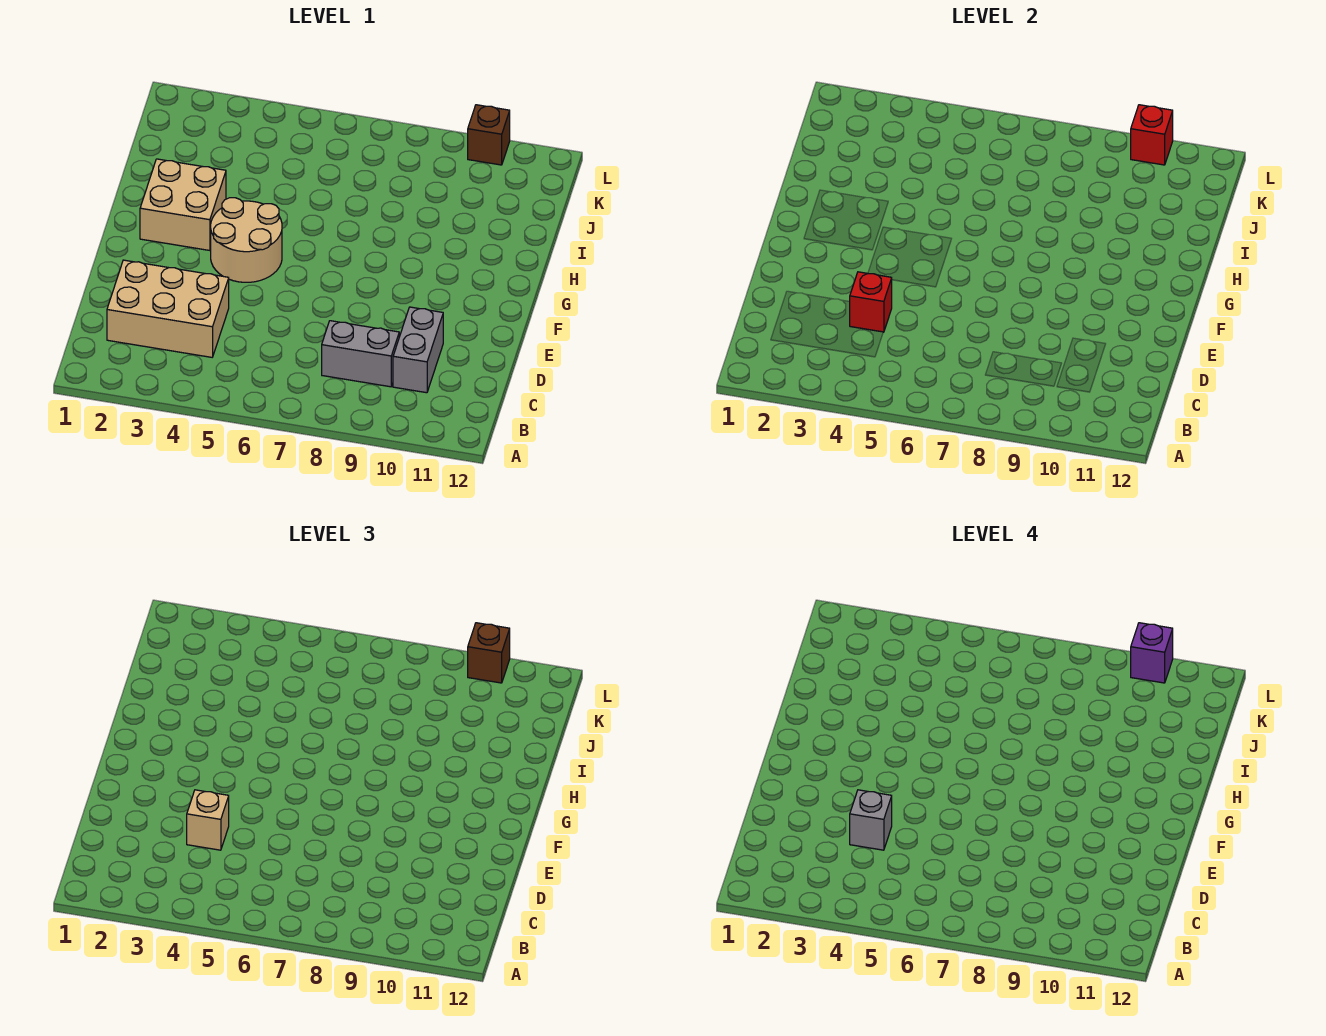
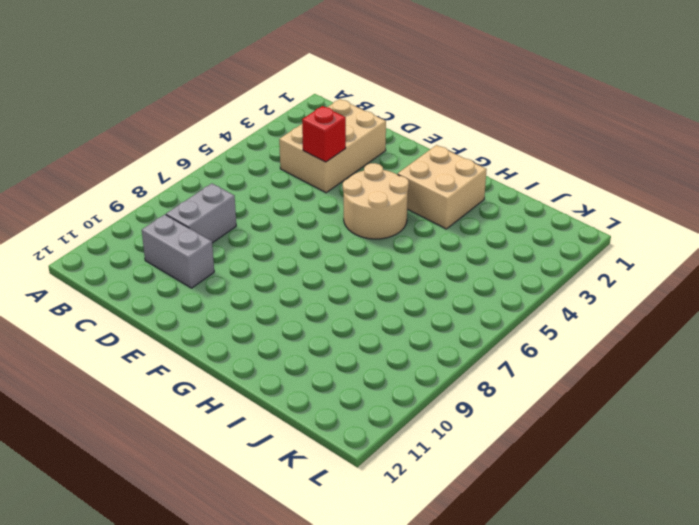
none -> brown 1x1 brick [468,105,510,165]
none -> red 1x1 brick [1131,105,1173,165]
none -> tan 1x1 brick [187,790,229,850]

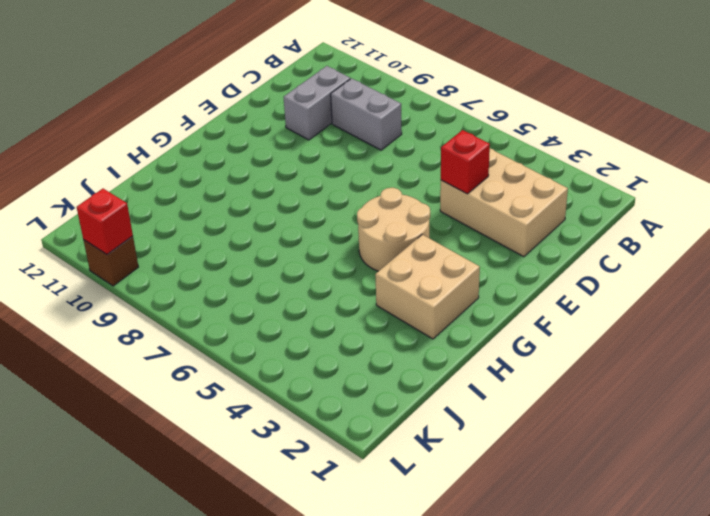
none -> tan 1x1 brick [187,790,229,850]
none -> brown 1x1 brick [468,623,510,683]
none -> grey 1x1 brick [850,790,892,850]

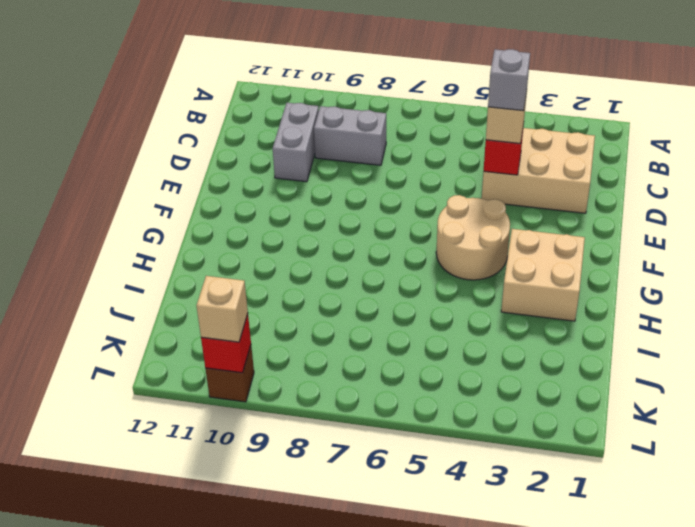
tan 1x1 brick [196,276,248,342] -> brown 1x1 brick [468,623,510,683]
none -> purple 1x1 brick [1131,623,1173,683]

